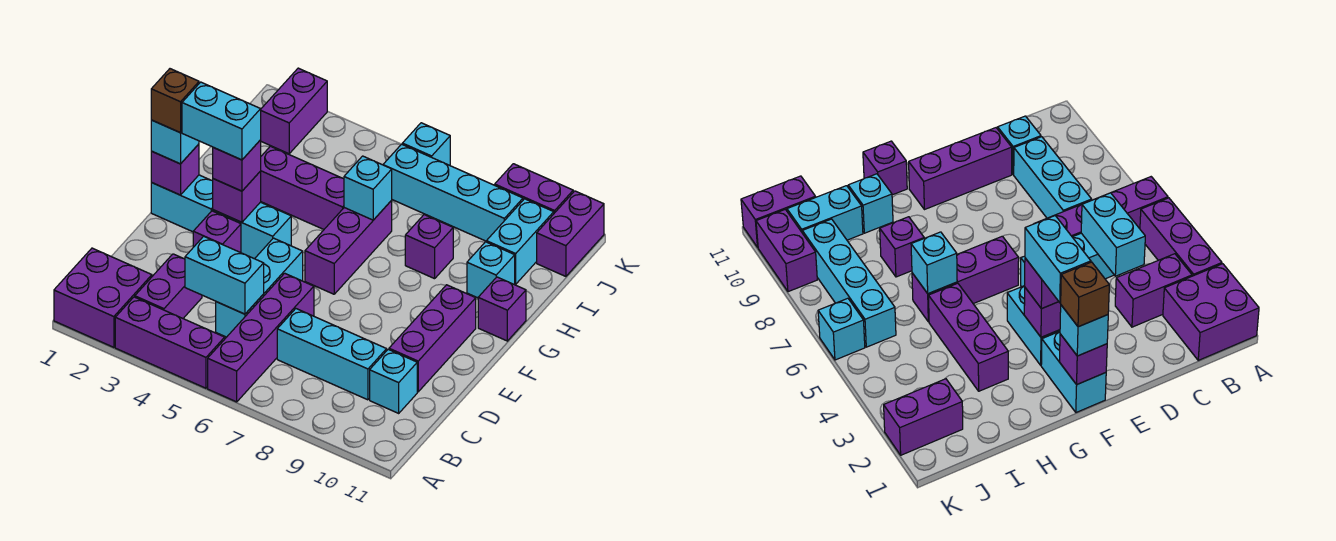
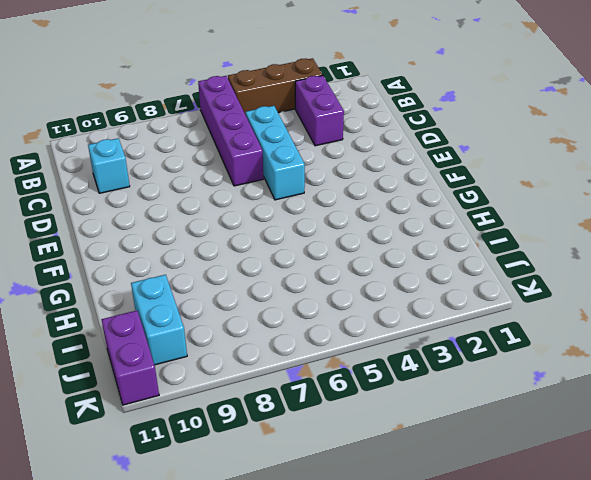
brown 1x3 brick [228,58,322,115] -> purple 1x3 brick [115,297,225,388]
none -> purple 2x2 brick [54,248,152,347]
none -> cyan 1x3 brick [277,309,387,400]
none -> purple 1x3 brick [389,285,476,392]
none -> purple 1x1 brick [193,211,241,253]

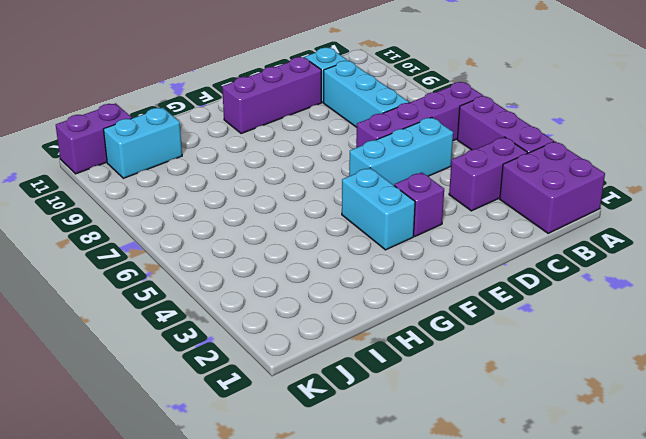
none -> cyan 1x2 brick [151,175,213,232]
none -> purple 1x3 brick [305,201,392,294]
none -> purple 1x1 brick [478,277,526,341]
none -> purple 1x3 brick [261,146,344,229]

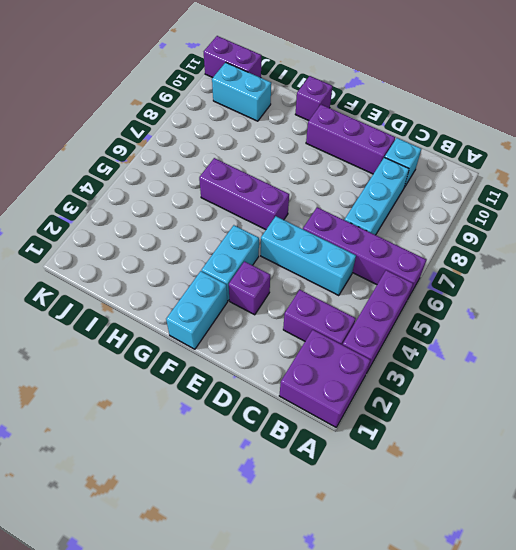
none -> purple 1x3 brick [261,146,344,229]
none -> purple 1x1 brick [405,215,453,279]
none -> cyan 1x1 brick [467,242,515,298]
none -> purple 1x2 brick [261,68,327,154]

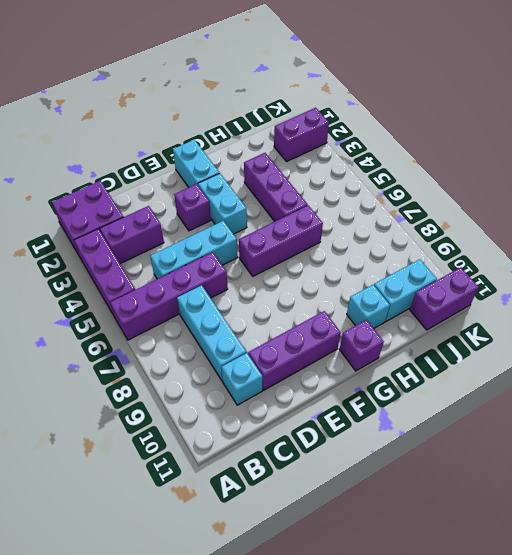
none -> purple 1x1 brick [405,215,453,279]
none -> cyan 1x4 brick [383,144,523,241]
none -> cyan 1x1 brick [402,123,450,165]
none -> purple 1x2 brick [495,164,573,213]

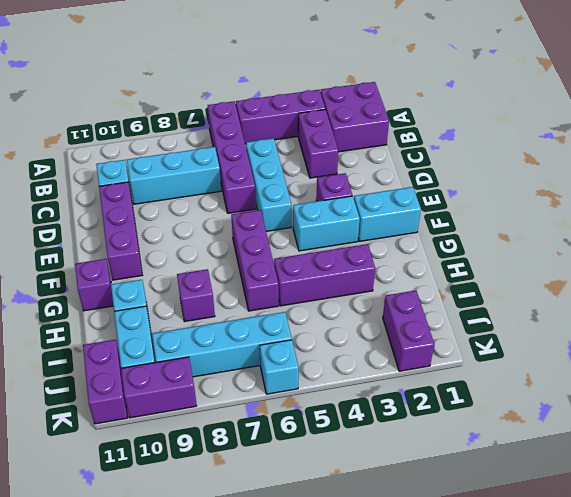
none -> cyan 1x2 brick [185,236,264,314]
none -> purple 1x1 brick [151,144,199,195]
none -> purple 1x1 brick [213,171,261,222]
none -> cyan 1x1 brick [344,156,392,220]

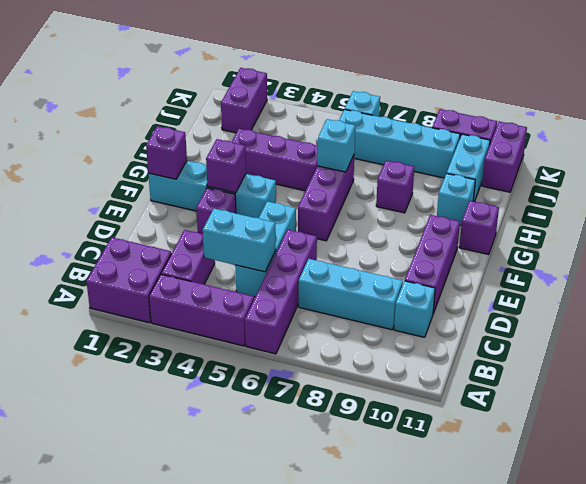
none -> cyan 1x1 brick [151,120,199,164]
none -> purple 1x1 brick [213,140,261,191]
none -> brown 1x1 brick [151,69,199,133]
none -> cyan 1x2 brick [182,82,261,160]

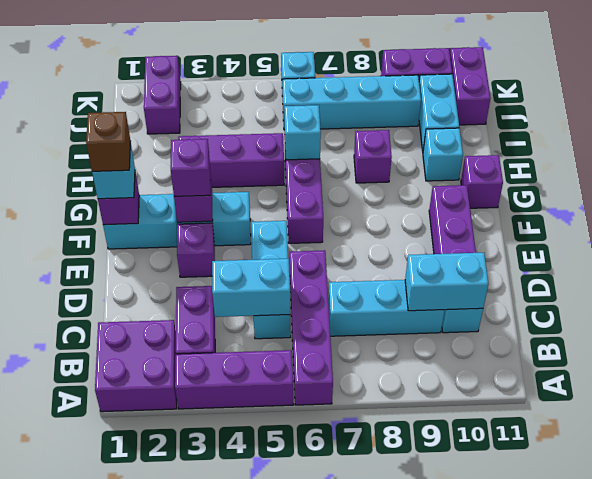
cyan 1x2 brick [405,253,489,311] -> cyan 1x2 brick moved to [182,82,261,160]

